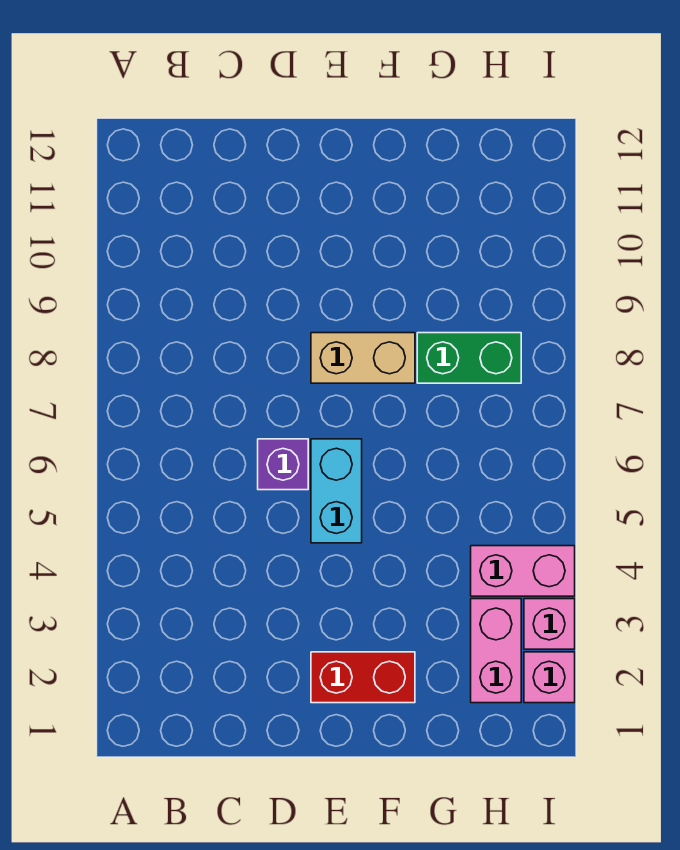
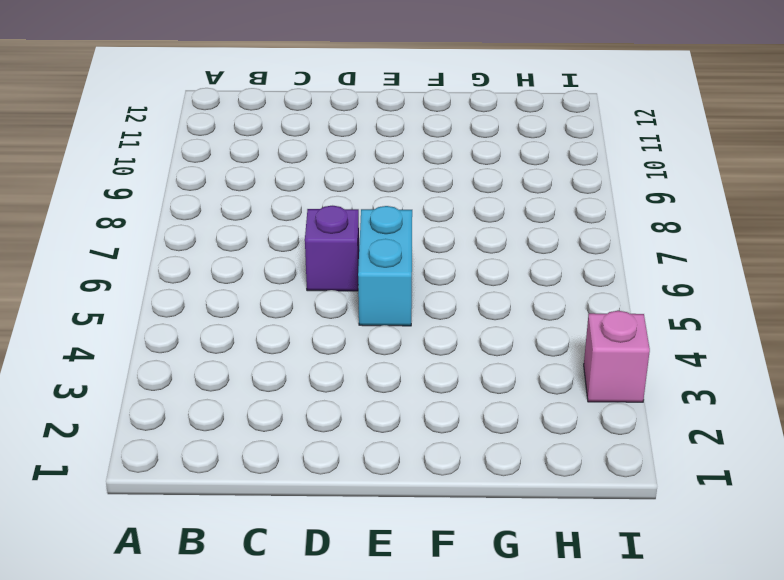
none -> red 1x2 brick [311,652,415,703]
none -> tan 1x2 brick [311,333,415,383]

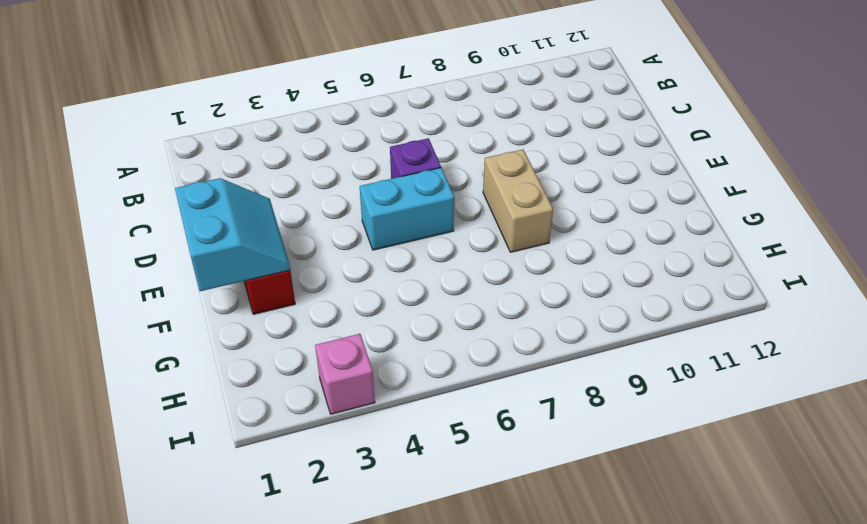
cyan 2x2 slope [175,178,290,291] -> none
none -> green 1x2 brick [417,333,521,383]
none -> pink 1x2 brick [471,599,521,703]

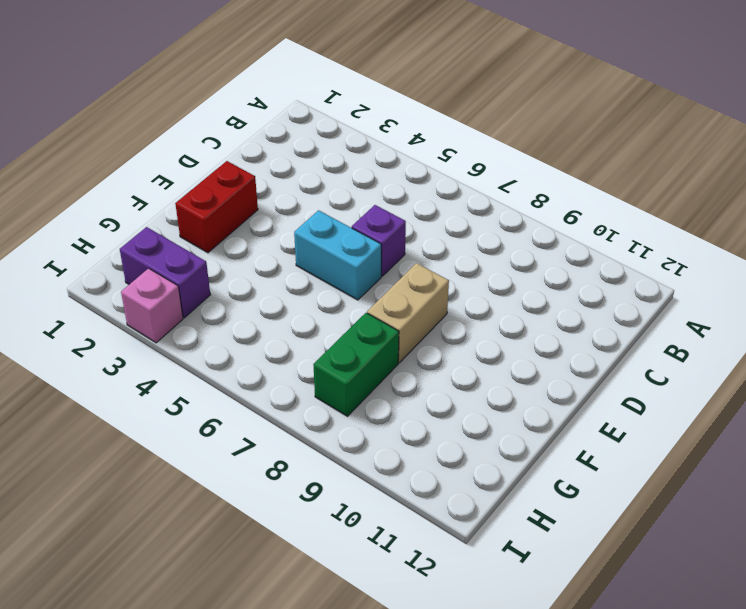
purple 1x2 brick [120,227,210,318] -> pink 1x2 brick [471,599,521,703]
none -> pink 1x2 brick [471,546,575,596]
none -> pink 1x1 brick [524,652,575,703]

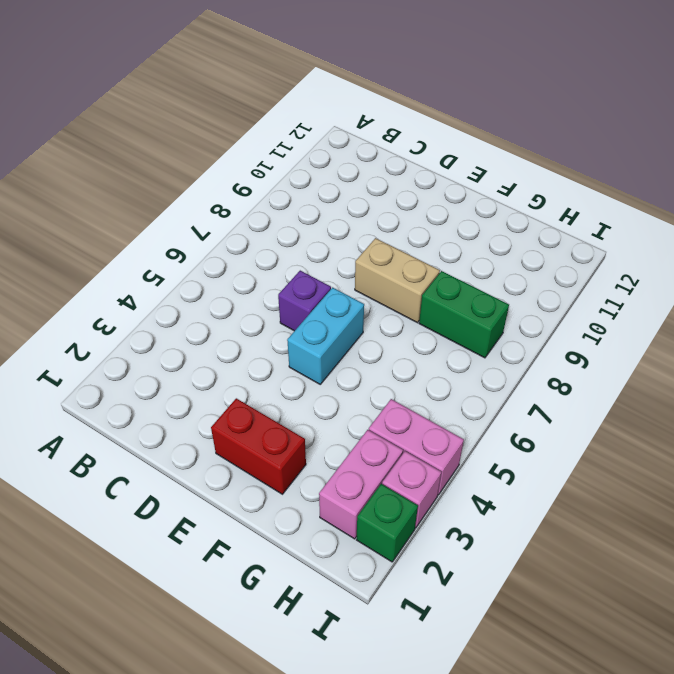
green 1x1 brick [357,484,418,562] -> pink 1x1 brick [524,652,575,703]

